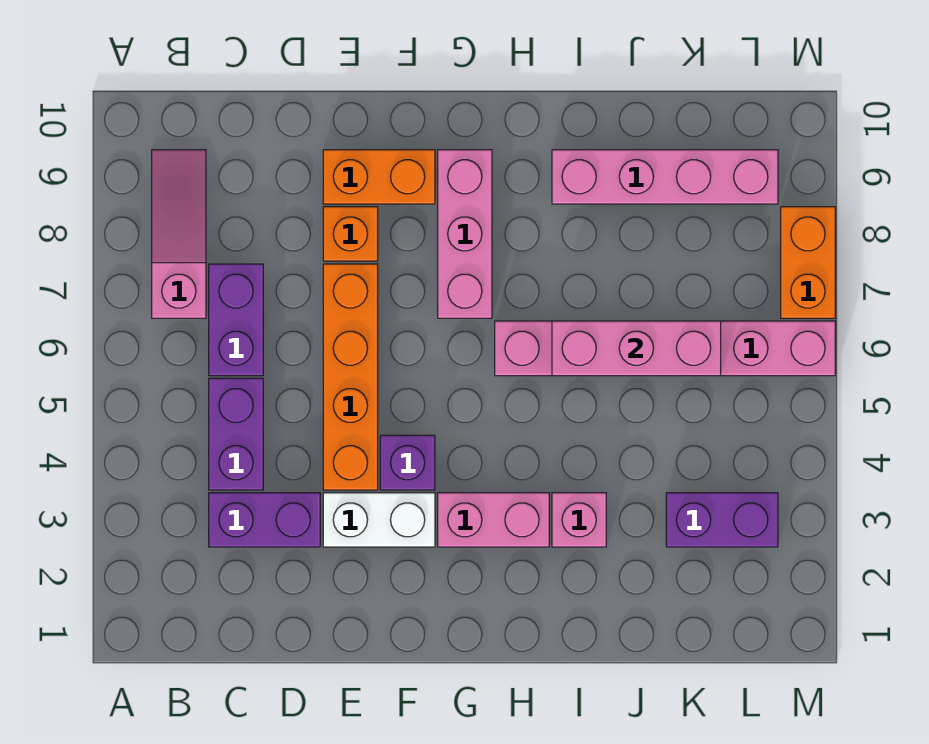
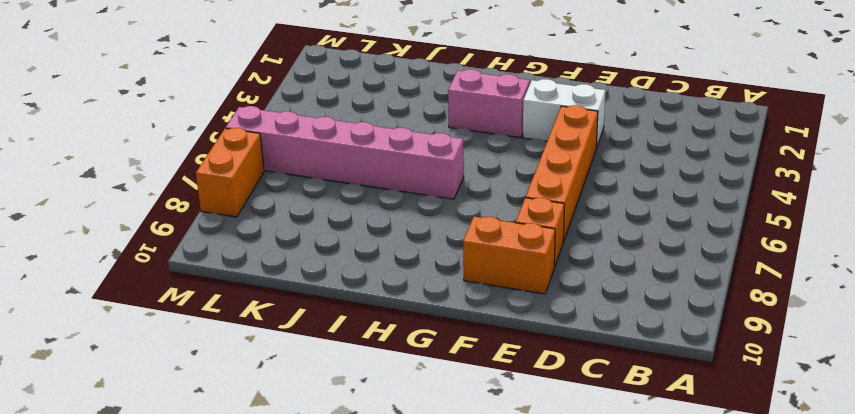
none -> pink 1x3 slope [152,150,206,318]
none -> purple 1x2 brick [209,493,320,547]
none -> purple 1x2 brick [209,378,263,490]

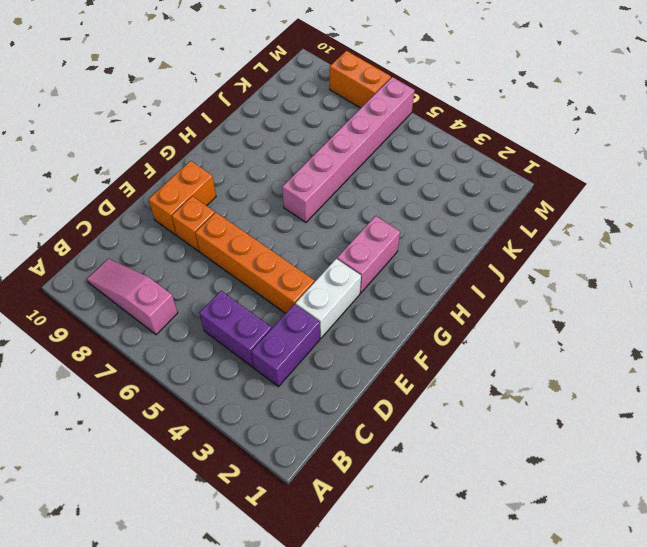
none -> purple 1x2 brick [209,264,263,376]
none -> purple 1x1 brick [380,435,435,490]
none -> pink 1x3 brick [438,150,492,318]

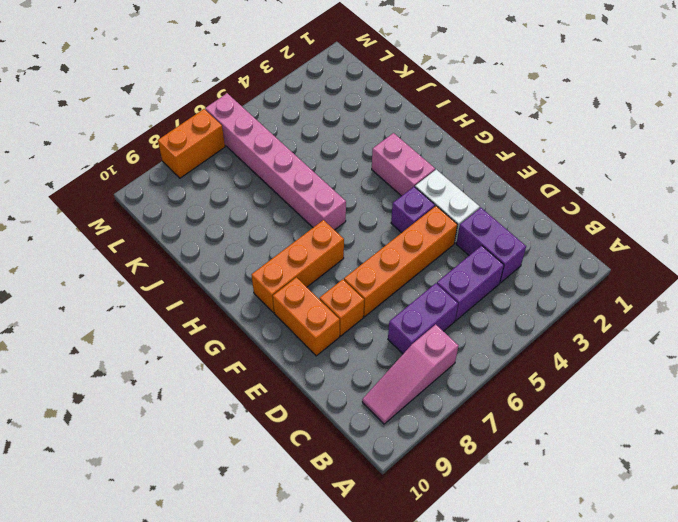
orange 1x3 brick [252,220,344,313] -> pink 1x3 brick [438,150,492,318]
none -> pink 1x1 brick [552,493,606,547]
none -> pink 1x4 brick [552,150,778,204]
none -> purple 1x2 brick [666,493,778,547]

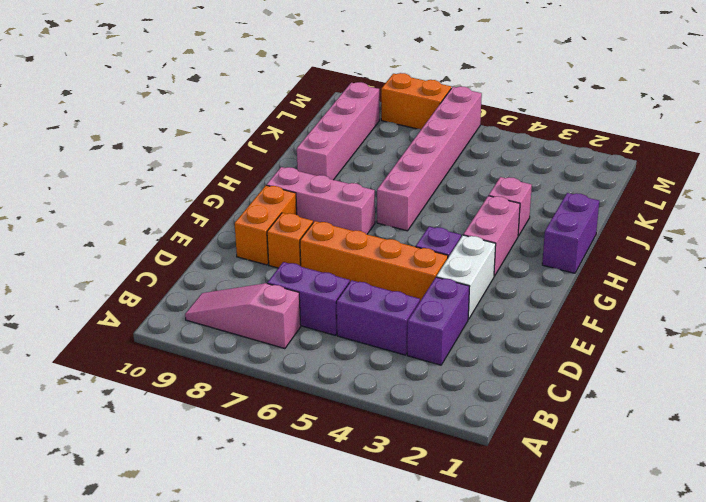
purple 1x2 brick [542,193,599,273] -> purple 1x2 brick moved to [666,493,778,547]
none -> pink 1x3 brick [552,321,721,376]

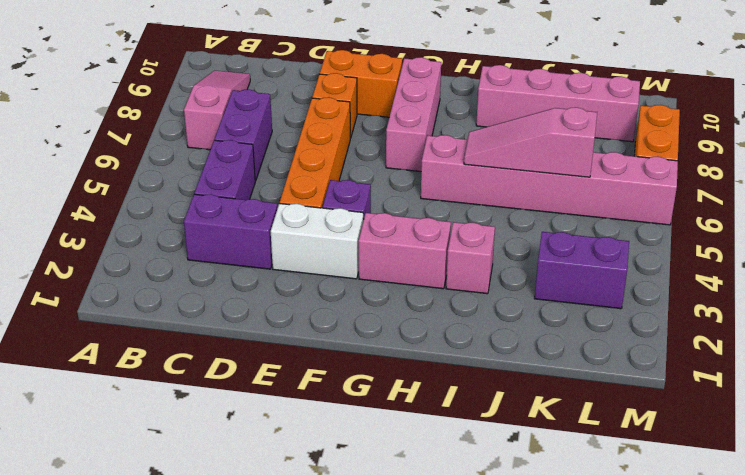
pink 1x3 slope [464,107,597,177] -> pink 1x3 brick [552,321,721,376]

